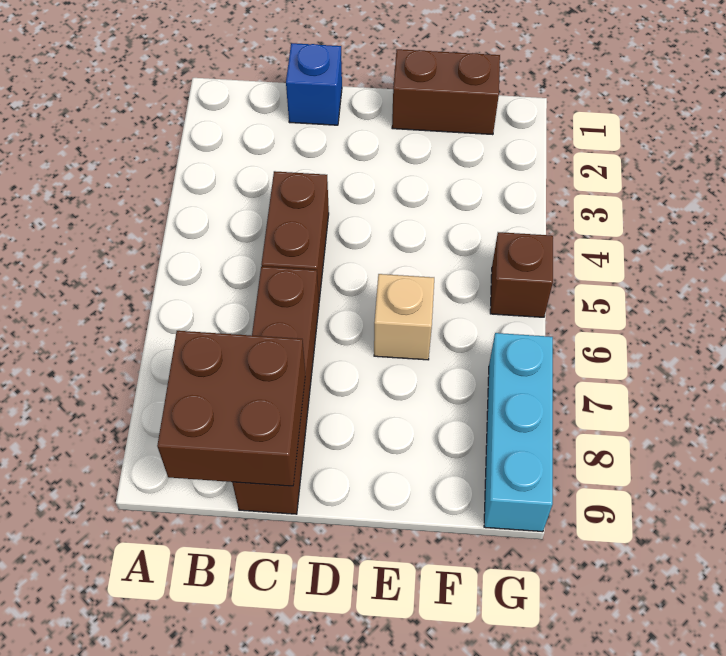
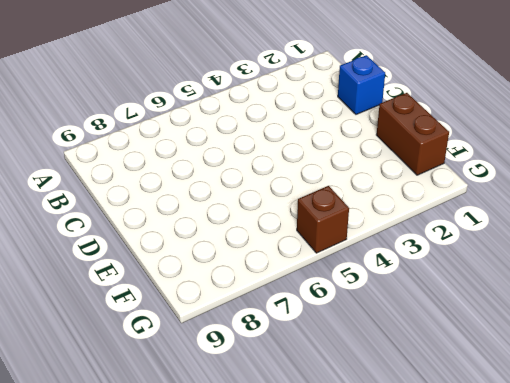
none -> brown 1x2 brick [261,171,329,300]
none -> brown 1x4 brick [232,267,319,514]

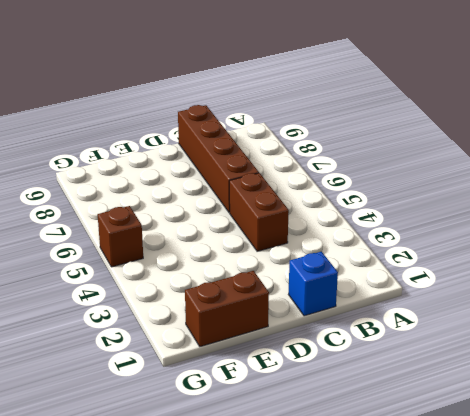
none -> tan 1x1 brick [374,274,434,360]
none -> cyan 1x3 brick [484,333,553,532]

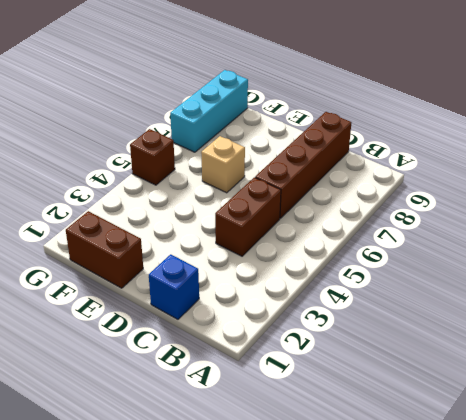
none -> brown 2x2 brick [157,331,305,486]

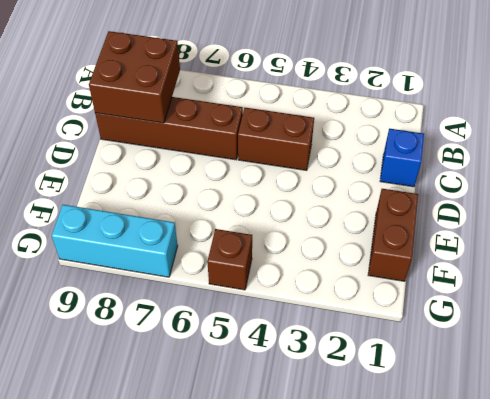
none -> tan 1x1 brick [374,274,434,360]

